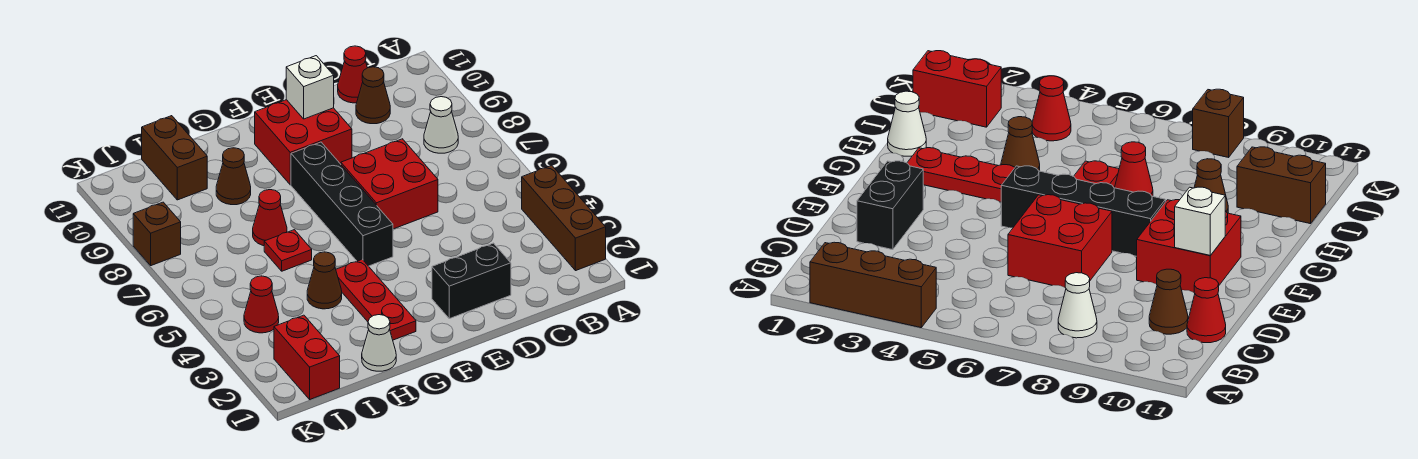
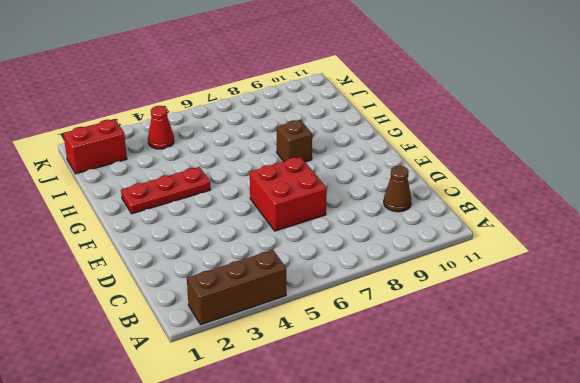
brown 1x1 brick [277,120,312,162] -> brown 1x1 brick moved to [133,202,181,266]
none -> white 1x1 cone [424,97,458,153]
none -> red 1x1 cone [338,46,367,103]
none -> black 1x2 brick [432,243,511,319]

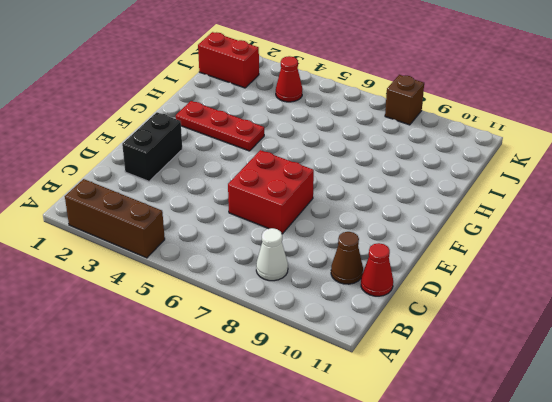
none -> red 2x2 brick [255,100,352,185]
none -> black 1x4 brick [291,142,393,266]
none -> white 1x1 cone [362,315,396,371]

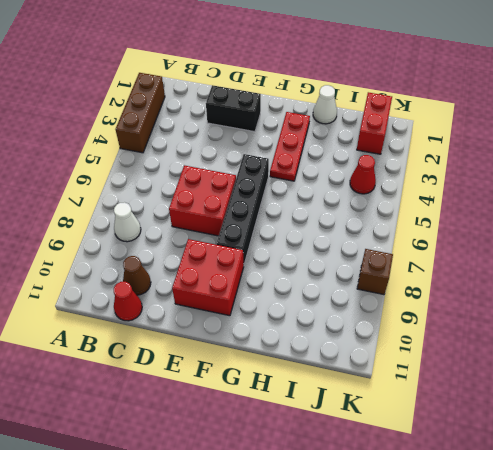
none -> brown 1x1 cone [307,252,342,309]
none -> red 1x1 plate [264,230,312,271]
none -> red 1x1 cone [253,190,287,246]

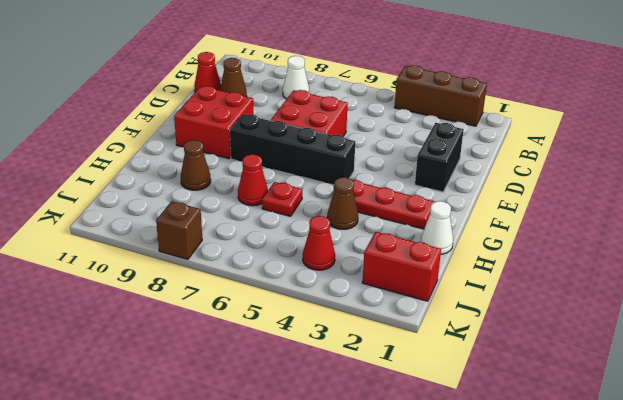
none -> brown 1x2 brick [142,116,207,200]
none -> white 1x1 brick [286,56,334,119]

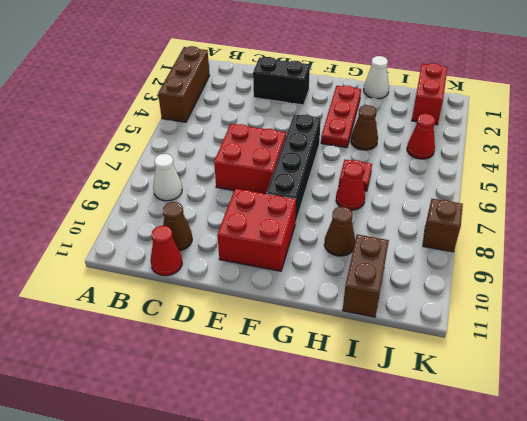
none -> white 1x1 brick [286,56,334,119]

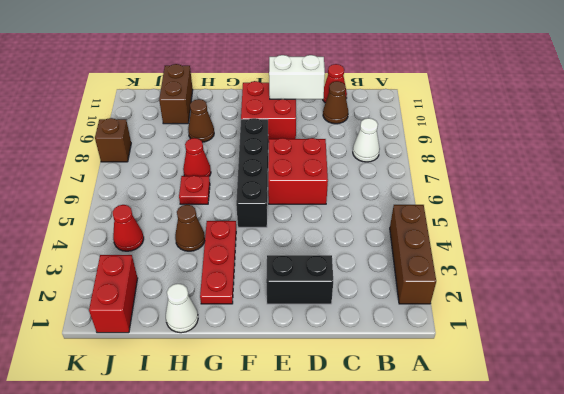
white 1x2 brick [269,55,325,99] -> white 1x1 brick [286,56,334,119]

